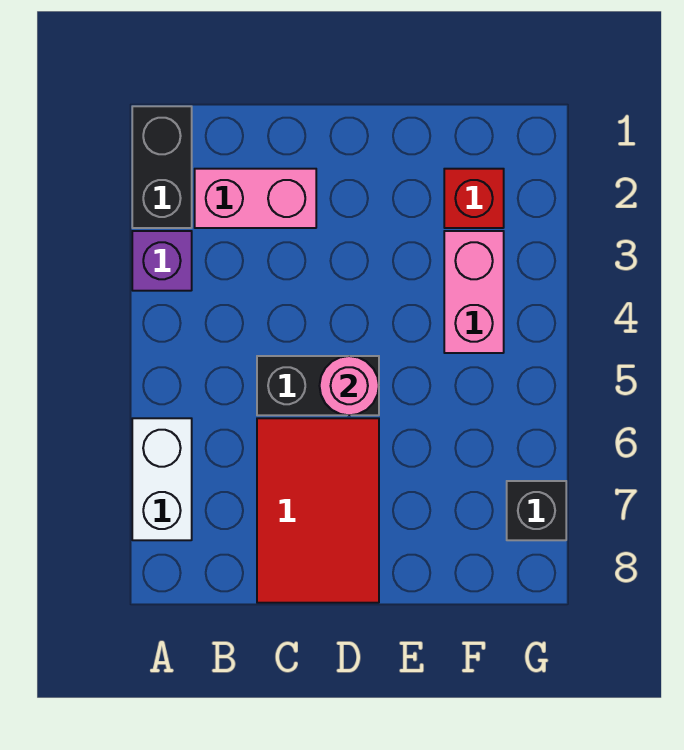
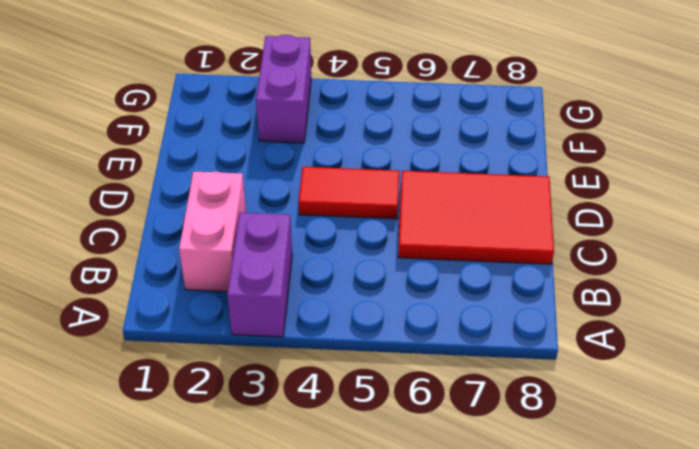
purple 1x2 brick [227,213,292,337] -> purple 1x1 brick [132,231,192,291]
red 1x2 tile [299,167,399,219] -> black 1x2 brick [257,356,379,415]
purple 1x2 brick [256,35,311,143] -> pink 1x2 brick [444,231,504,353]
none -> black 1x2 brick [132,106,192,228]
none -> white 1x2 brick [132,418,192,540]

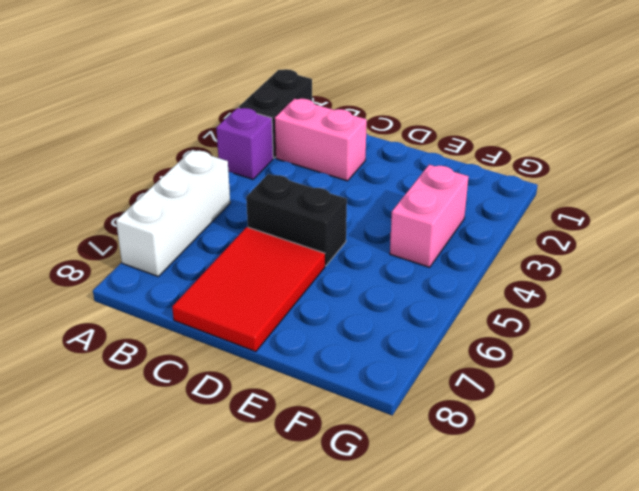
white 1x3 brick [116,150,230,276] -> white 1x2 brick [132,418,192,540]
none -> red 1x1 brick [444,169,504,228]
none -> black 1x1 brick [507,481,566,540]

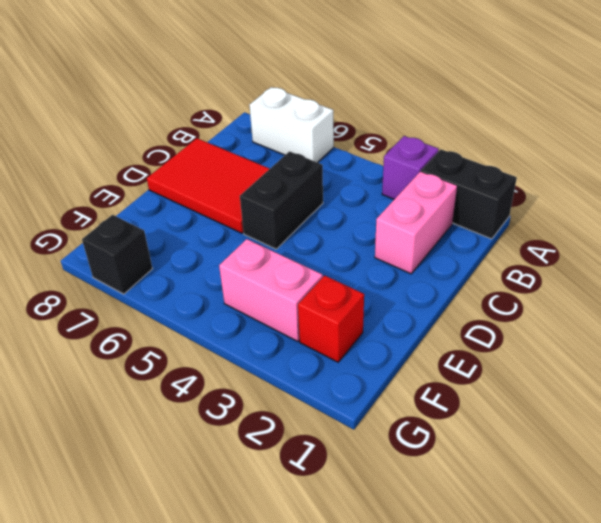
none -> pink 1x1 round brick [320,356,379,415]

